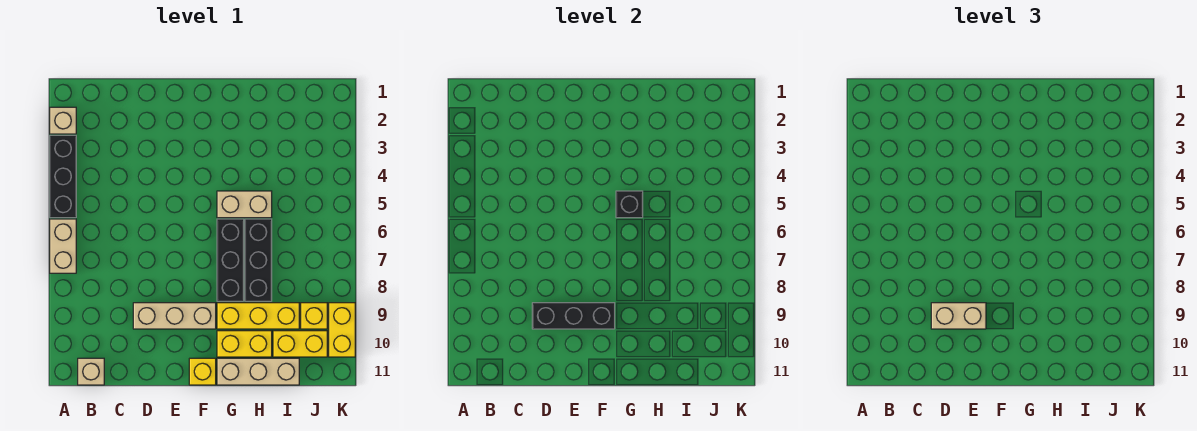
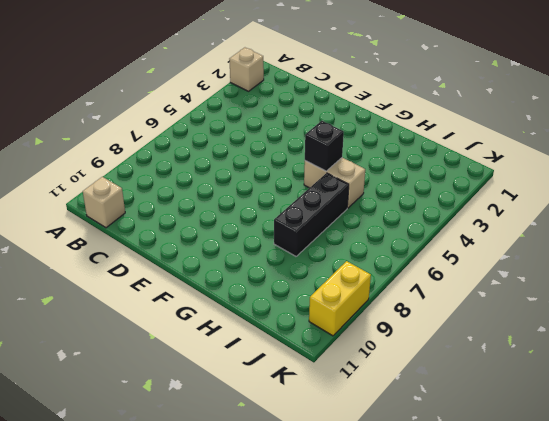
none -> black 1x3 brick [50,135,76,218]
none -> tan 1x2 brick [50,219,76,273]
none -> tan 1x3 brick [133,303,216,329]

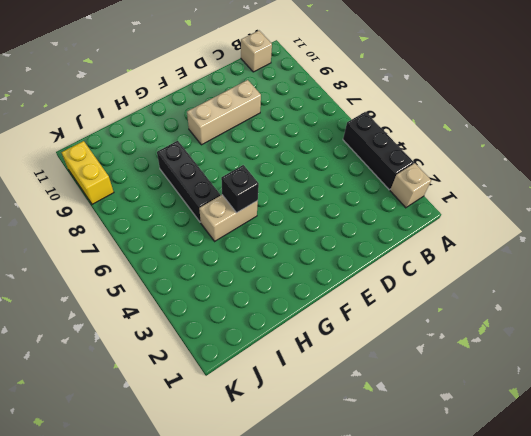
none -> tan 1x2 brick [50,219,76,273]
none -> yellow 1x1 brick [189,358,216,385]
none -> black 1x3 brick [217,219,244,301]

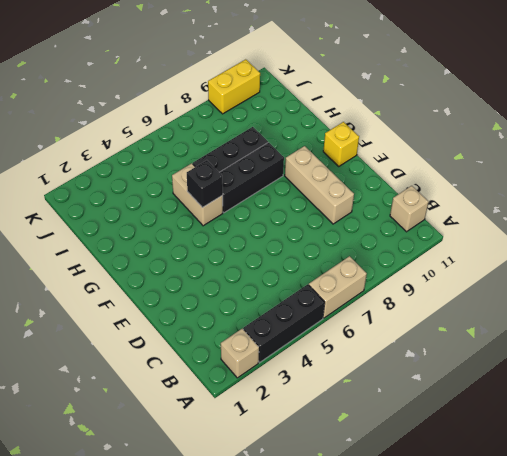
none -> yellow 1x3 brick [217,303,299,329]
none -> yellow 1x2 brick [217,331,272,357]
none -> tan 1x3 brick [217,358,299,385]

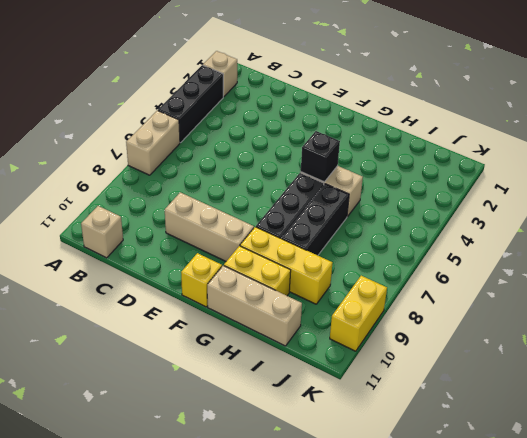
none -> yellow 1x2 brick [273,331,327,357]
none -> yellow 1x1 brick [301,303,327,329]
none -> black 1x3 brick [532,303,615,329]

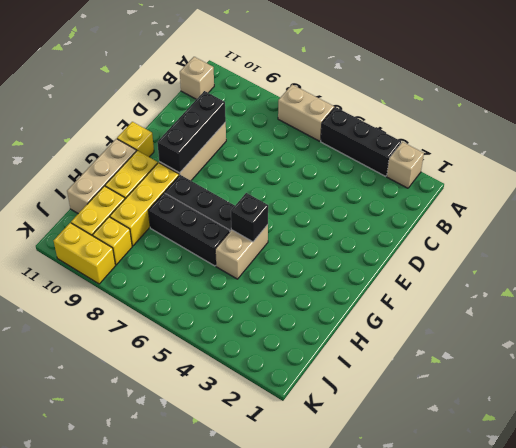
none -> tan 1x2 brick [931,303,986,329]

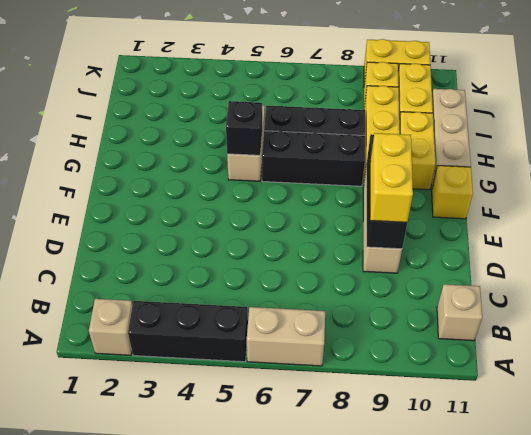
yellow 1x2 brick [370,133,413,222] -> tan 1x2 brick [931,303,986,329]

